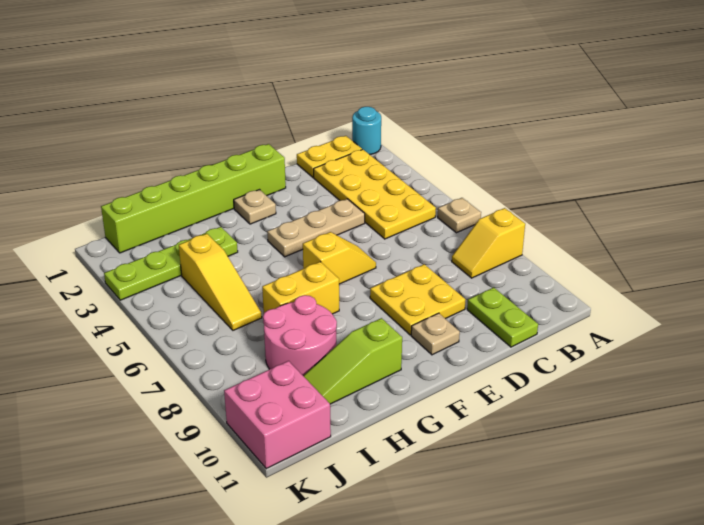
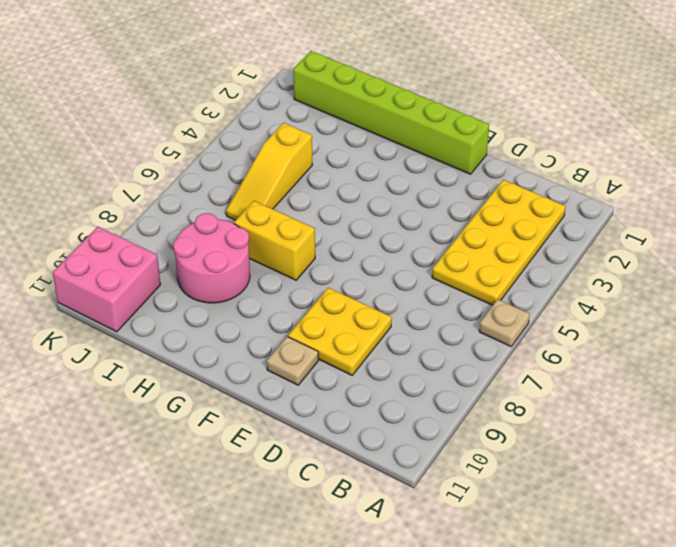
none -> cyan 1x1 round brick [352,107,381,155]
none -> yellow 1x2 slope [452,208,525,278]
none -> yellow 1x2 plate [297,136,362,177]

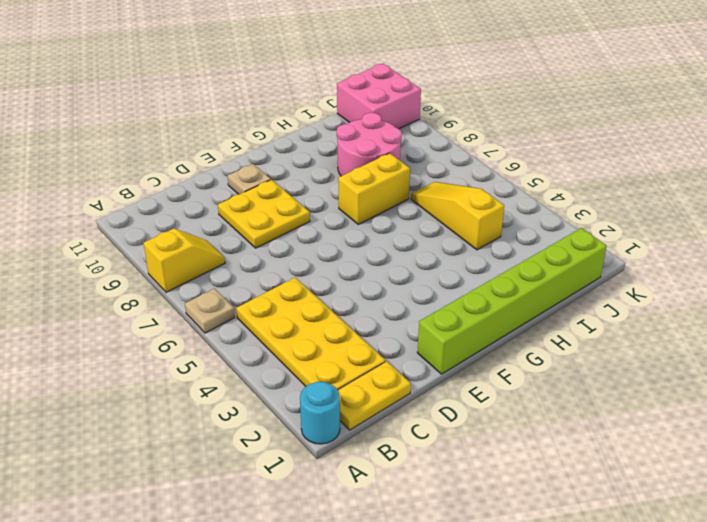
none -> lime 1x2 plate [467,287,538,347]
none -> tan 1x3 plate [267,199,365,257]
none -> yellow 1x2 slope [303,232,376,284]

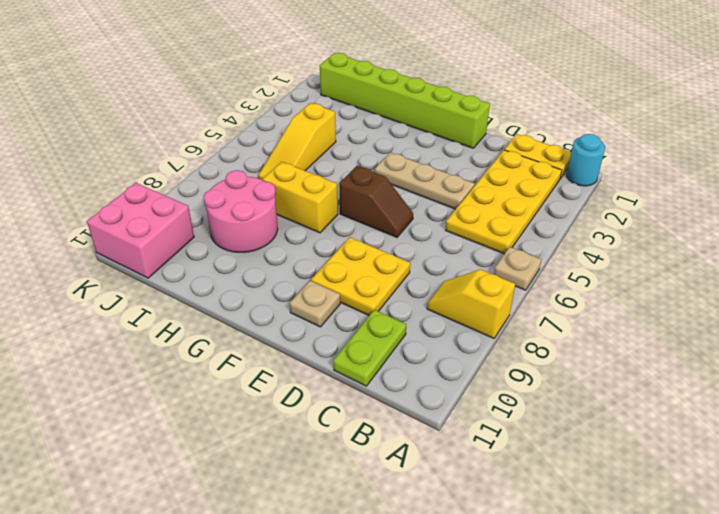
brown 1x2 slope [339,166,413,237] -> yellow 1x2 slope [303,232,376,284]
none -> tan 1x1 plate [234,190,276,224]
none -> lime 1x3 slope [304,318,402,404]
none -> lime 1x4 plate [104,227,238,300]

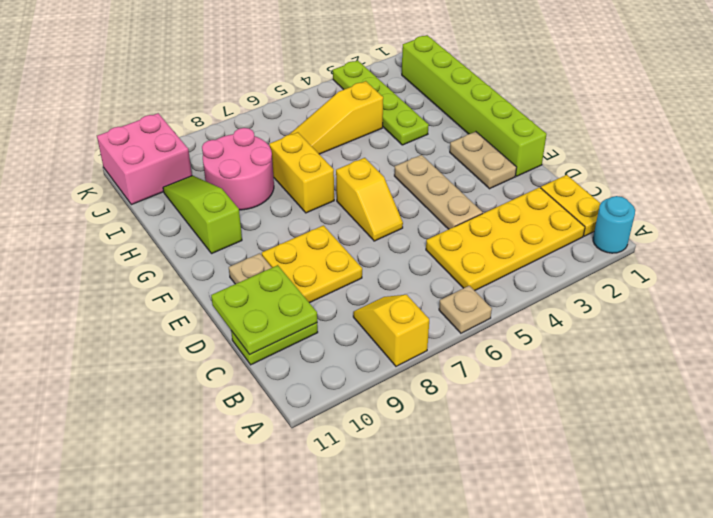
lime 2x2 plate [211,265,317,355] -> none
tan 1x2 plate [450,132,517,189] -> tan 1x1 plate [234,190,276,224]

